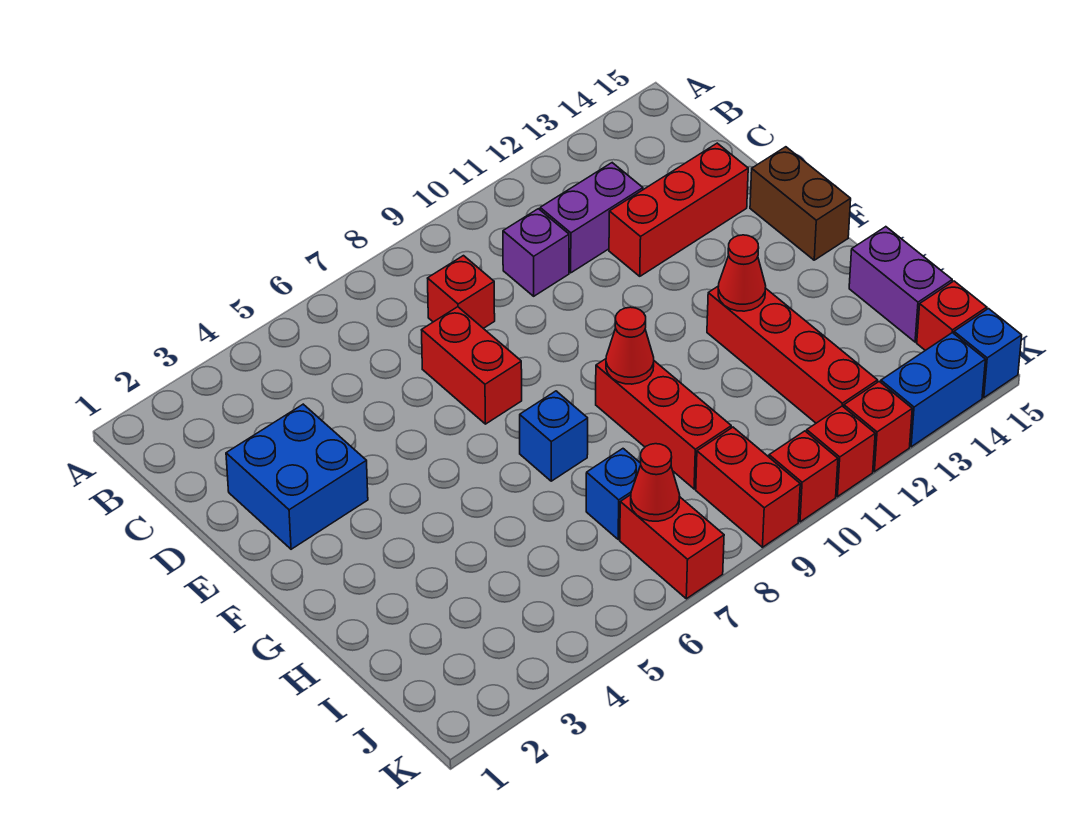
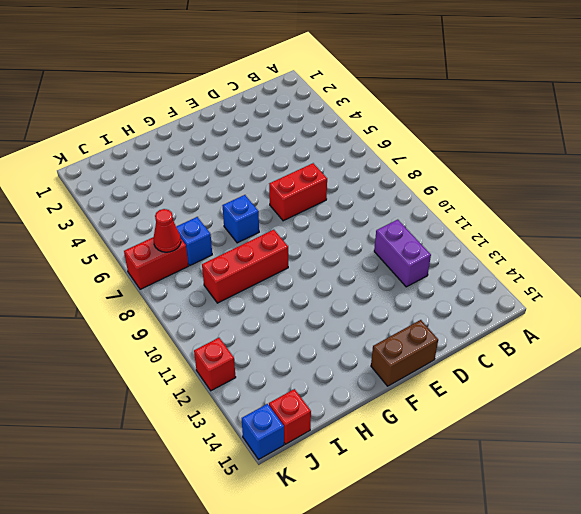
none -> red 1x1 brick [428,256,495,328]
none -> purple 1x1 brick [503,209,569,296]
none -> blue 2x2 brick [226,404,368,549]

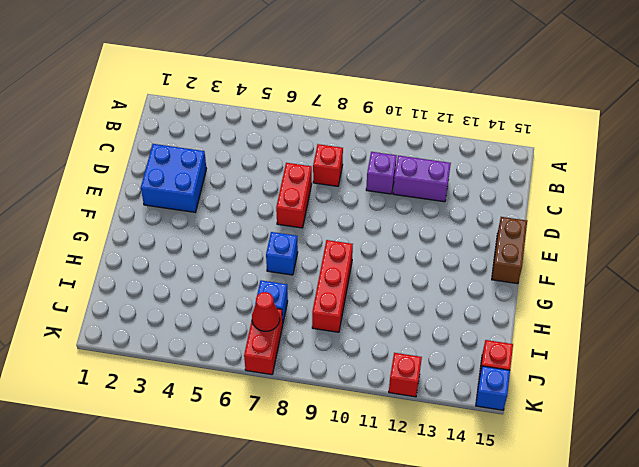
none -> red 1x3 brick [609,143,748,276]
none -> red 1x4 brick [707,286,878,423]
none -> purple 1x2 brick [849,227,952,342]

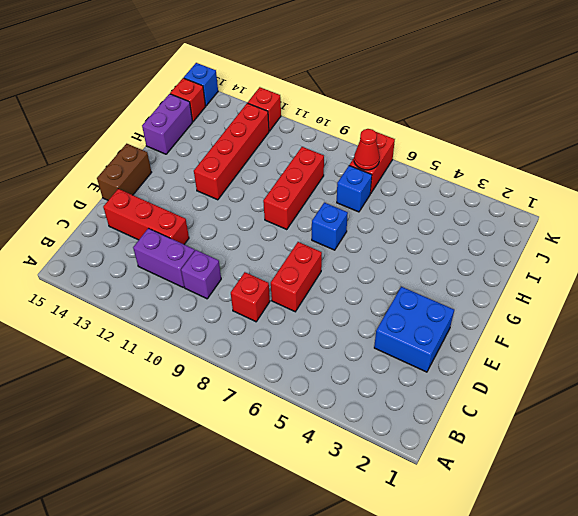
none -> red 1x2 brick [696,427,800,547]
none -> red 1x1 brick [769,431,838,522]
none -> red 1x1 brick [807,406,875,497]

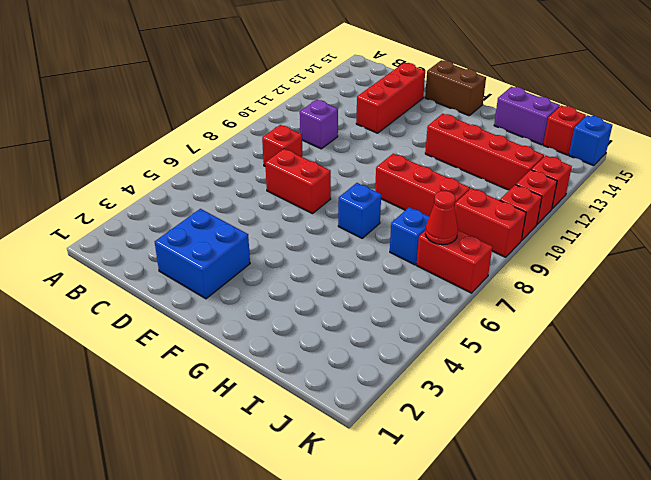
none -> purple 1x2 brick [540,163,643,273]
none -> blue 1x2 brick [881,333,985,447]
none -> red 1x1 cone [606,307,654,384]

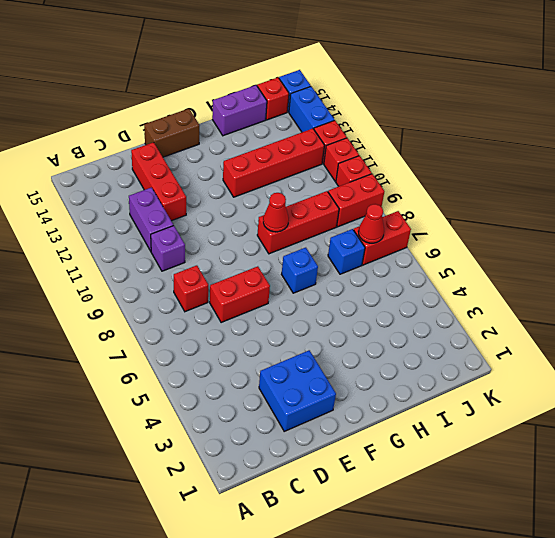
none -> red 1x1 cone [718,235,766,311]

